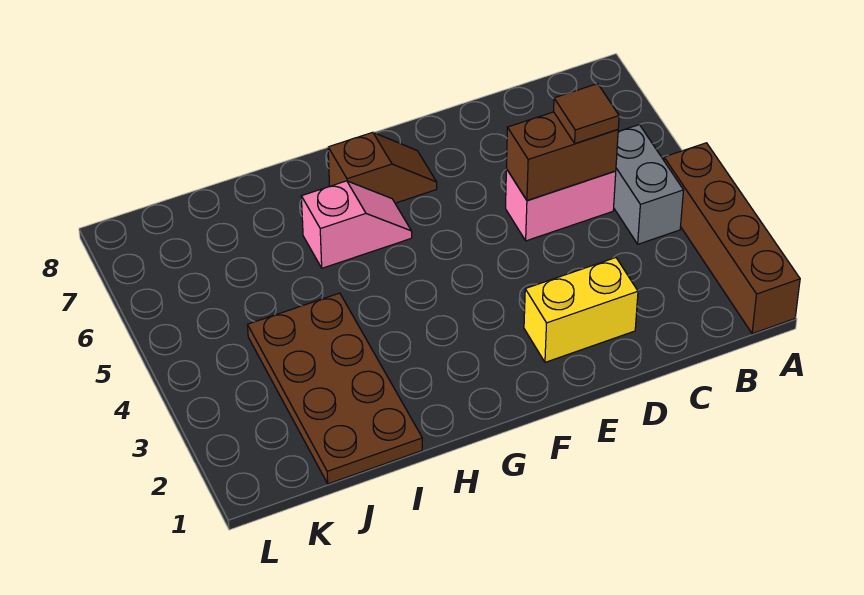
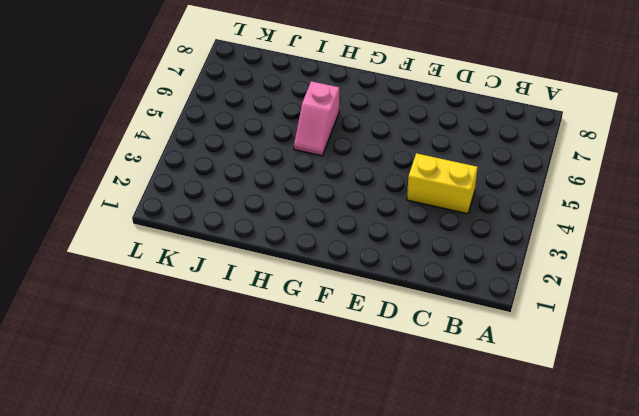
yellow 1x2 brick [407,153,478,214] -> yellow 1x2 brick moved to [524,258,638,362]
pink 1x2 slope [294,81,339,156] -> pink 1x2 slope turned to [301,181,412,268]
none -> brown 1x4 brick [664,143,800,334]
none -> grey 1x2 brick [614,125,684,244]

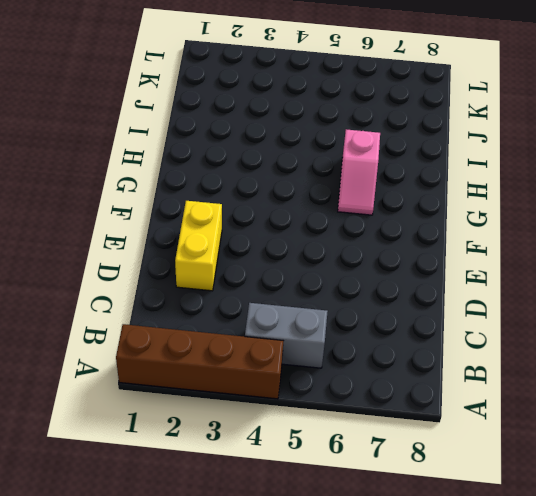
none -> pink 1x2 brick [506,169,616,241]
none -> brown 1x2 slope [328,132,437,203]

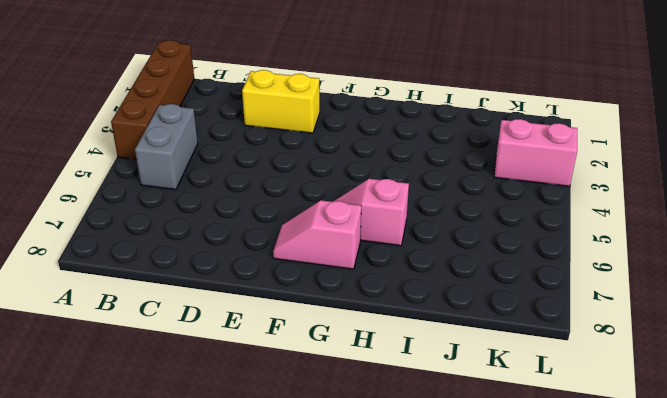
pink 1x2 slope [273,200,361,269] -> brown 1x2 slope [328,132,437,203]
pink 1x2 brick [494,119,577,186] -> pink 1x2 brick moved to [506,169,616,241]
none -> brown 2x4 plate [248,293,422,484]
none -> brown 1x2 brick [507,112,618,200]

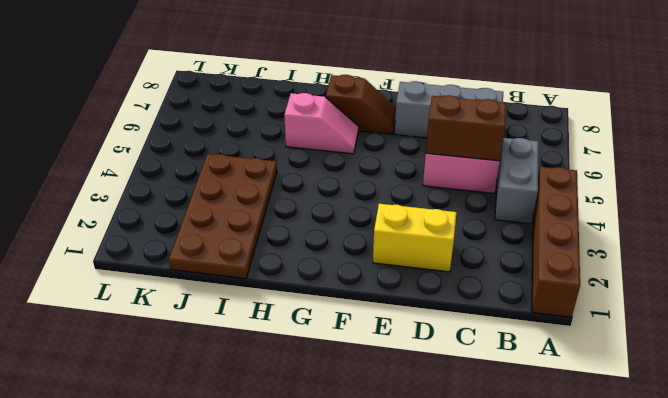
grey 1x3 brick [395,81,503,138] -> none
none -> brown 1x1 tile [554,84,619,143]

